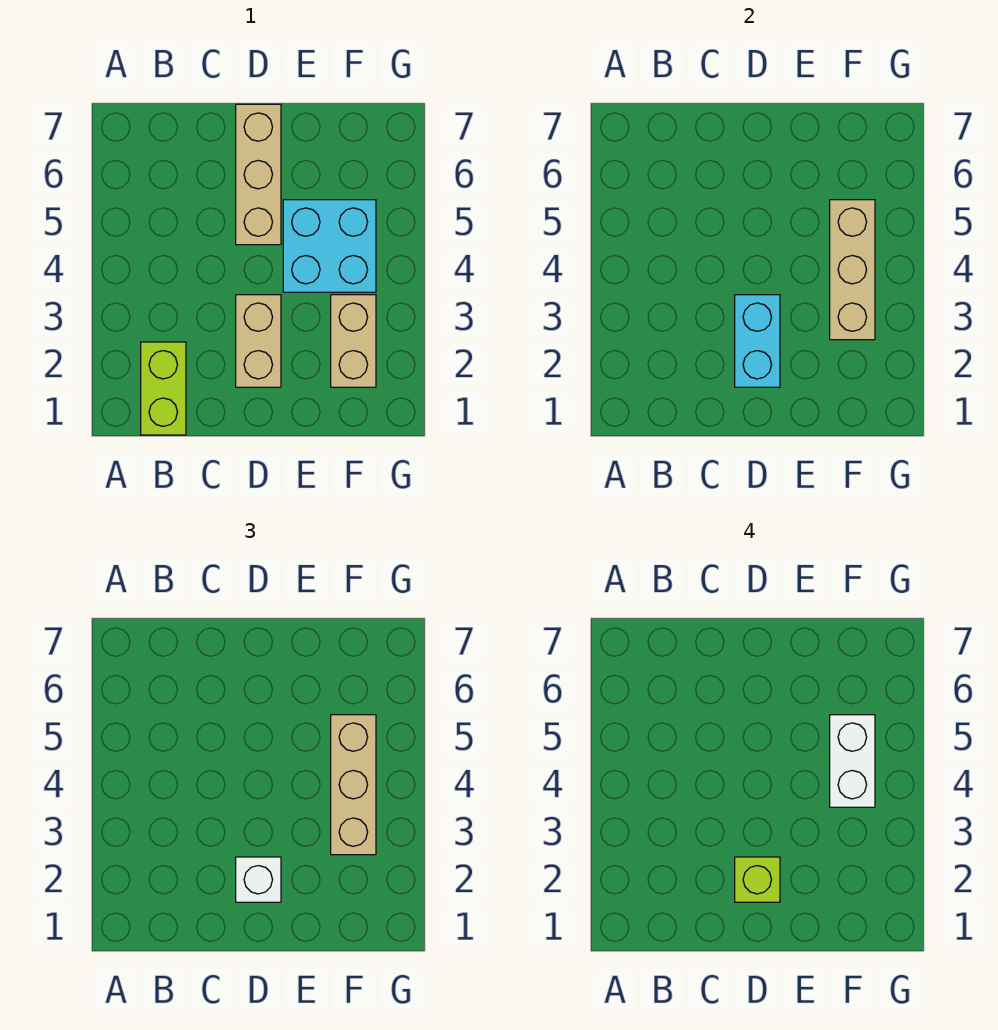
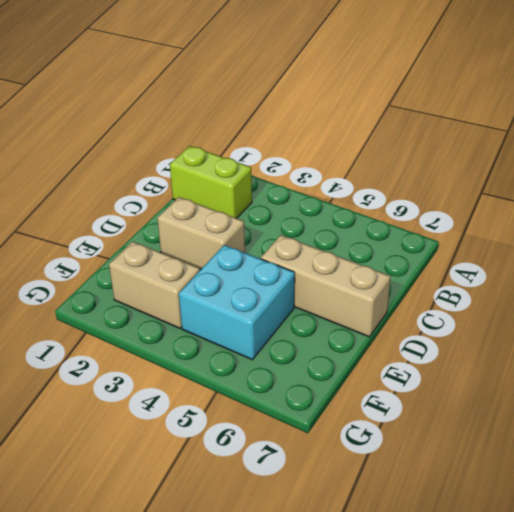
none -> cyan 1x2 brick [735,295,780,387]
none -> tan 1x3 brick [830,200,875,340]

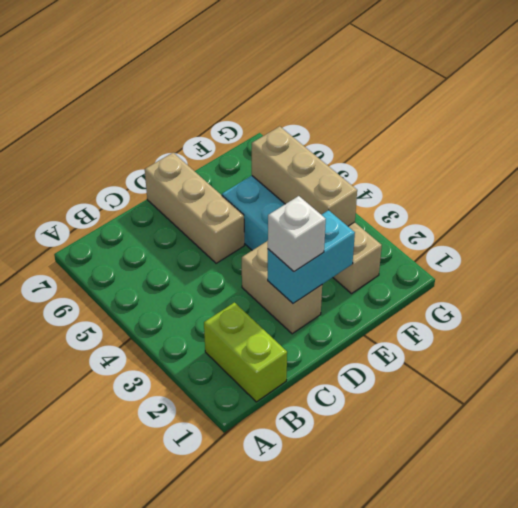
cyan 1x2 brick [268,210,355,303] -> cyan 1x2 brick turned to [735,295,780,387]
none -> tan 1x3 brick [331,715,376,855]
none -> lime 1x1 brick [735,857,780,902]

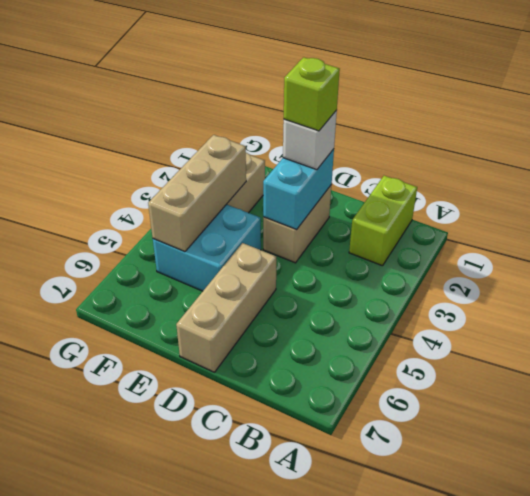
none -> tan 1x3 brick [331,715,376,855]
none -> white 1x2 brick [830,715,875,807]

